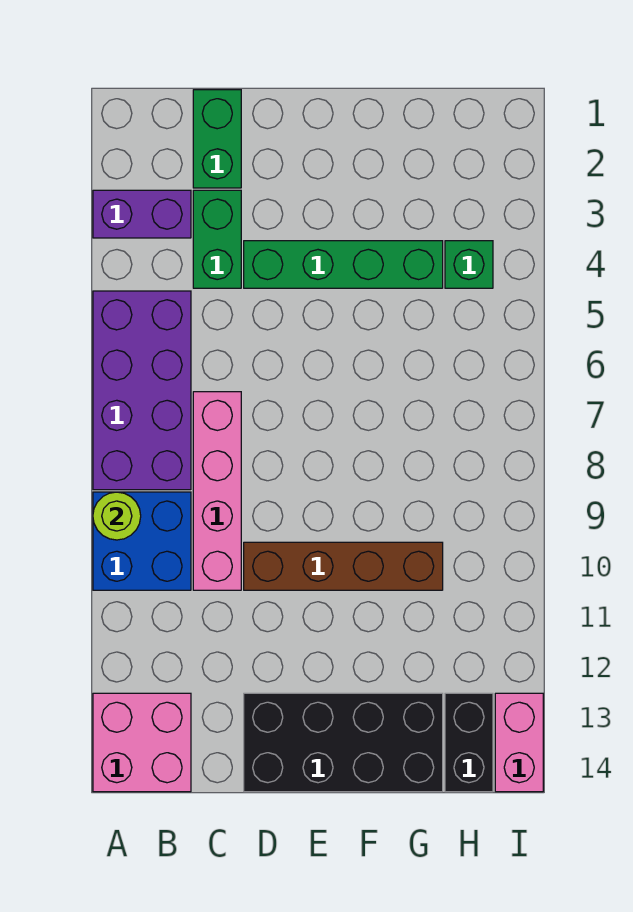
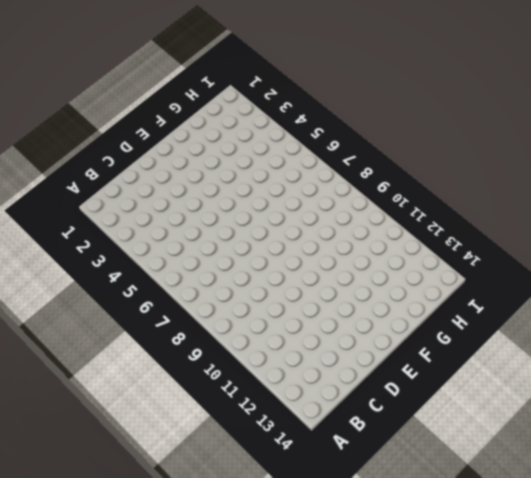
none -> purple 1x2 brick [93,190,191,238]
none -> purple 2x4 brick [93,291,191,490]
none -> blue 2x2 brick [93,492,191,590]

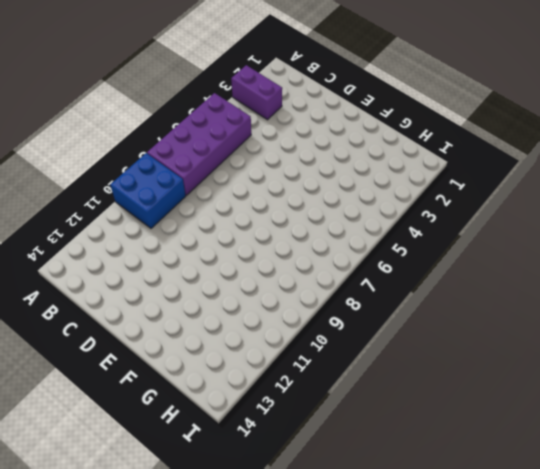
none -> pink 2x2 brick [93,693,191,792]
none -> green 1x2 brick [193,90,241,188]
none -> green 1x2 brick [193,190,241,288]

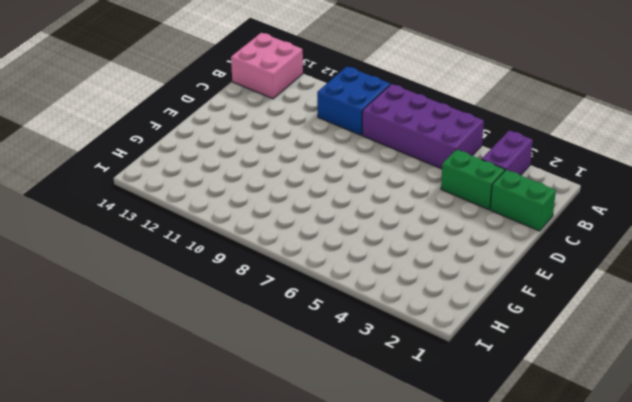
none -> pink 1x4 brick [193,392,241,590]
none -> green 1x4 brick [244,241,443,288]
none -> brown 1x4 brick [244,542,443,590]

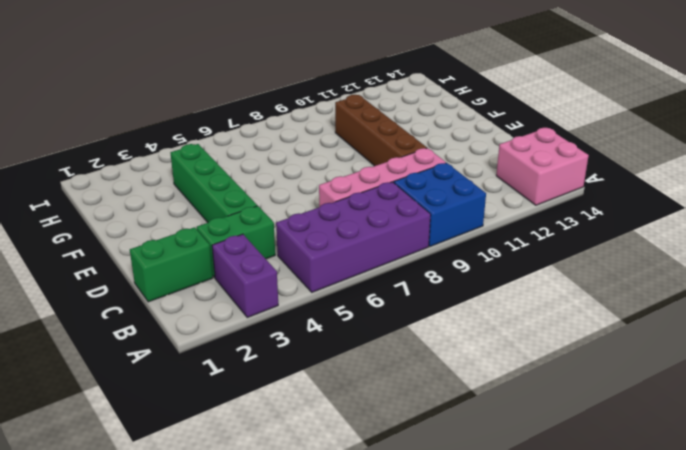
none -> black 2x4 brick [244,693,443,792]
none -> green 1x1 brick [445,241,493,288]
none -> black 1x2 brick [445,693,493,792]

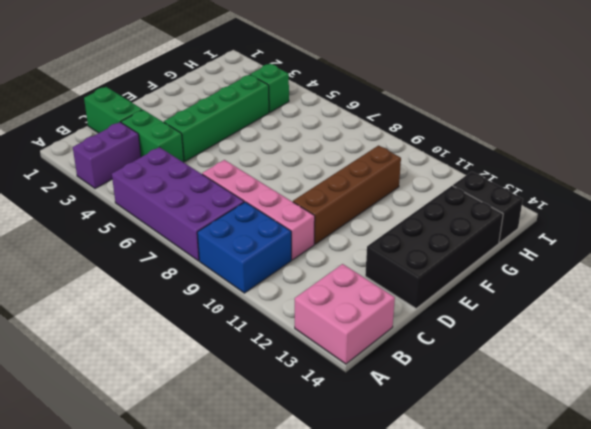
none -> pink 1x2 brick [495,693,543,792]
none -> lime 1x1 round brick [93,492,141,540]

